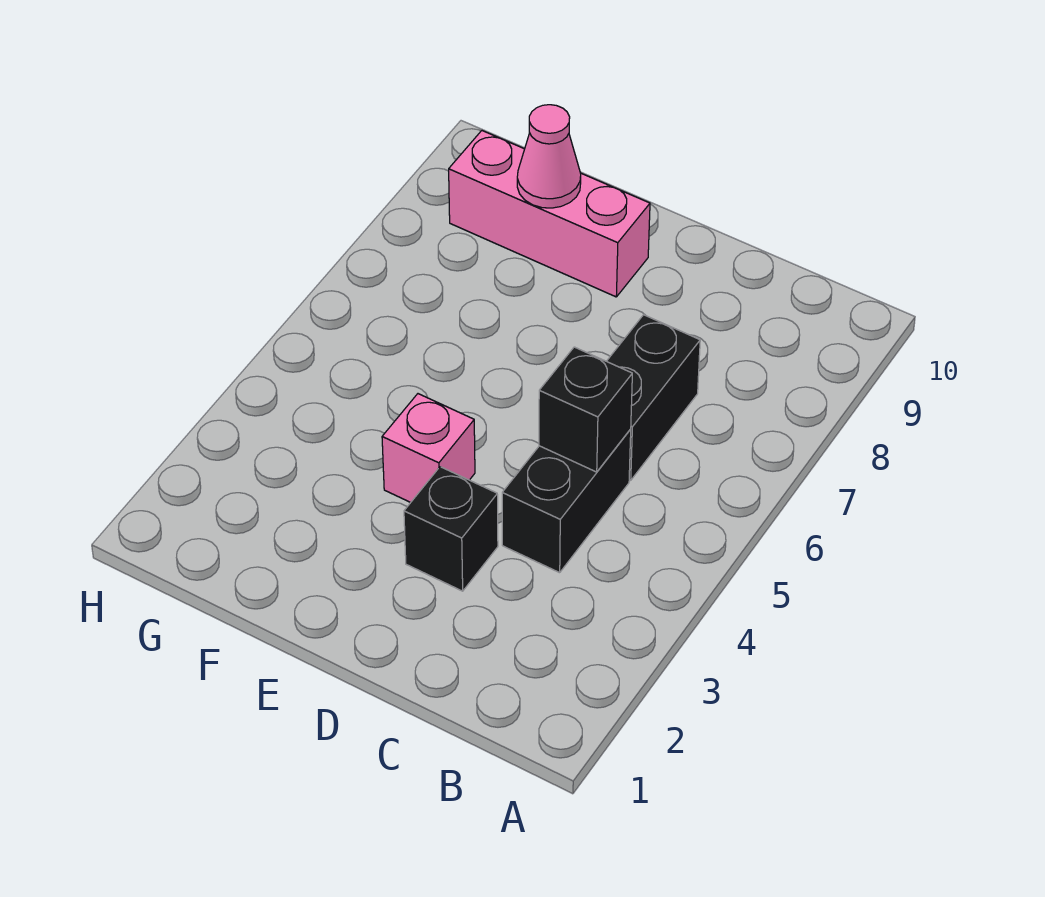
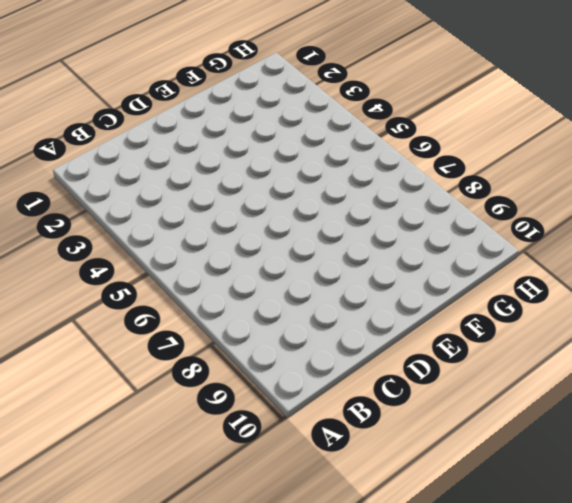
none -> black 1x2 brick [502,430,631,573]
none -> black 1x2 brick [607,315,700,480]

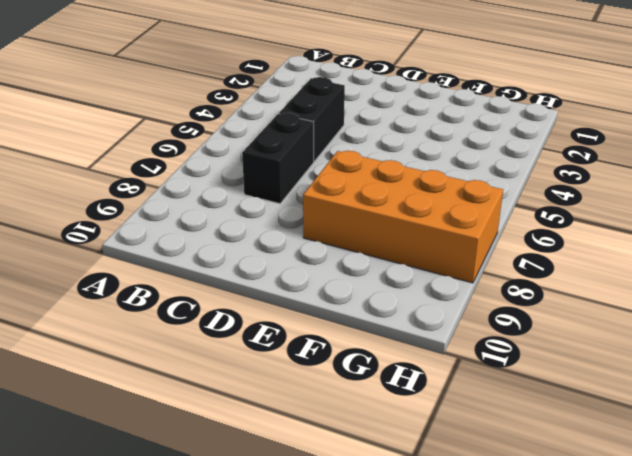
orange 2x4 brick [303,151,503,283] -> none
none -> black 1x1 brick [404,467,498,591]
none -> pink 1x1 brick [382,394,475,502]

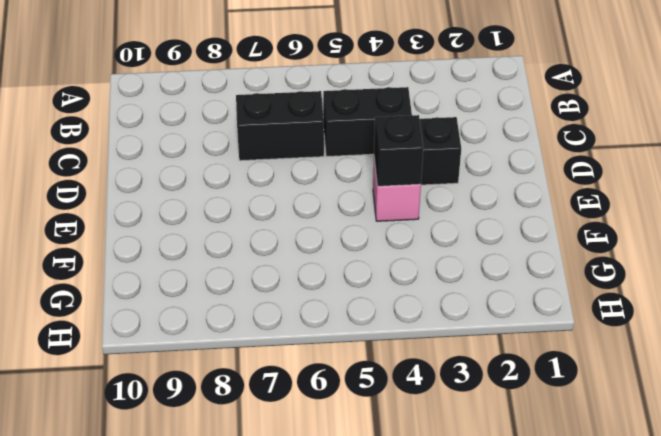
black 1x1 brick [374,115,423,186] -> black 1x1 brick moved to [539,347,632,472]
none -> pink 1x3 brick [449,131,650,297]
none -> pink 1x1 cone [517,105,581,208]

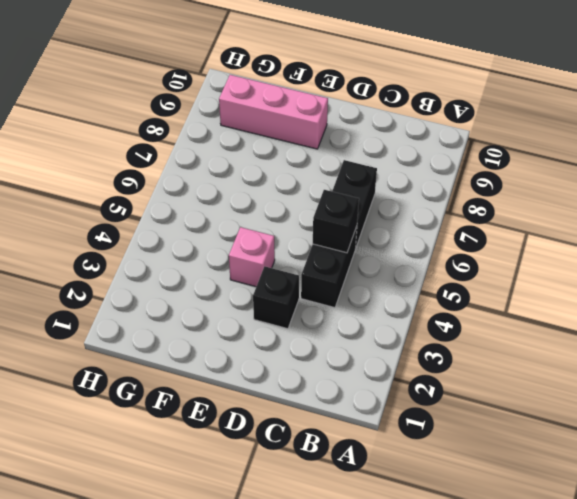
none -> pink 1x1 cone [517,105,581,208]

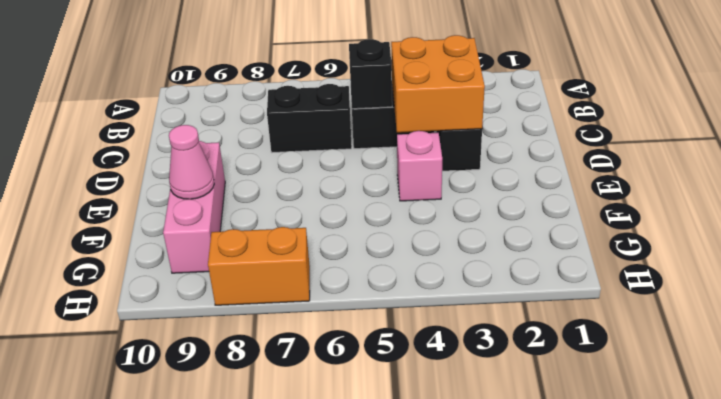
orange 2x2 brick [391,35,485,133] -> none
orange 1x2 brick [208,227,310,305] -> none

